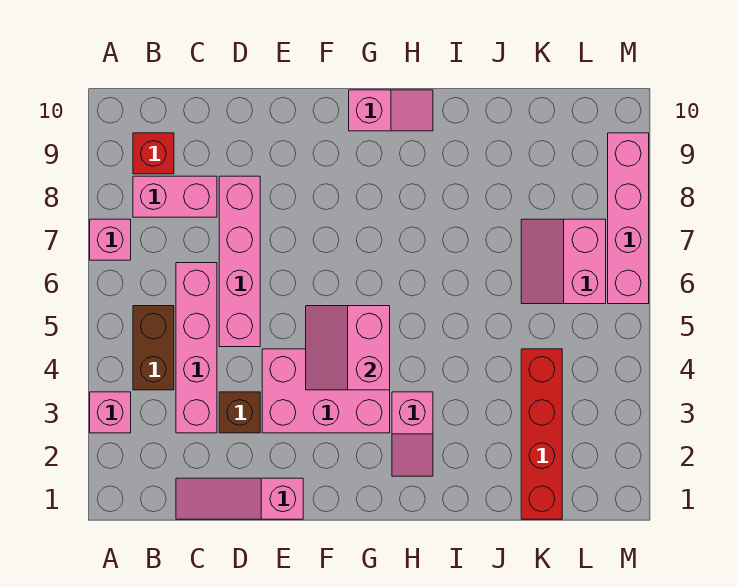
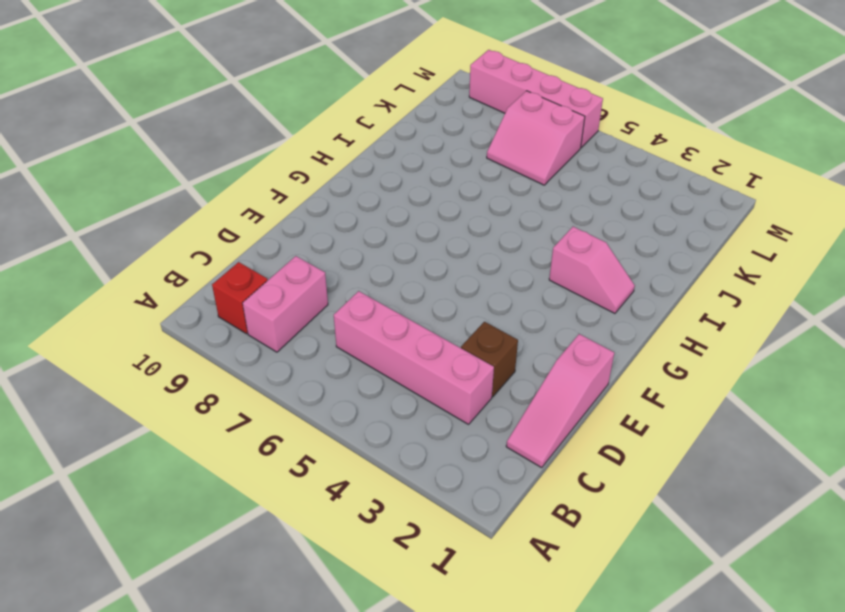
none -> pink 1x1 brick [90,392,131,433]
none -> pink 1x1 brick [90,219,131,260]
none -> brown 1x2 brick [133,306,174,390]

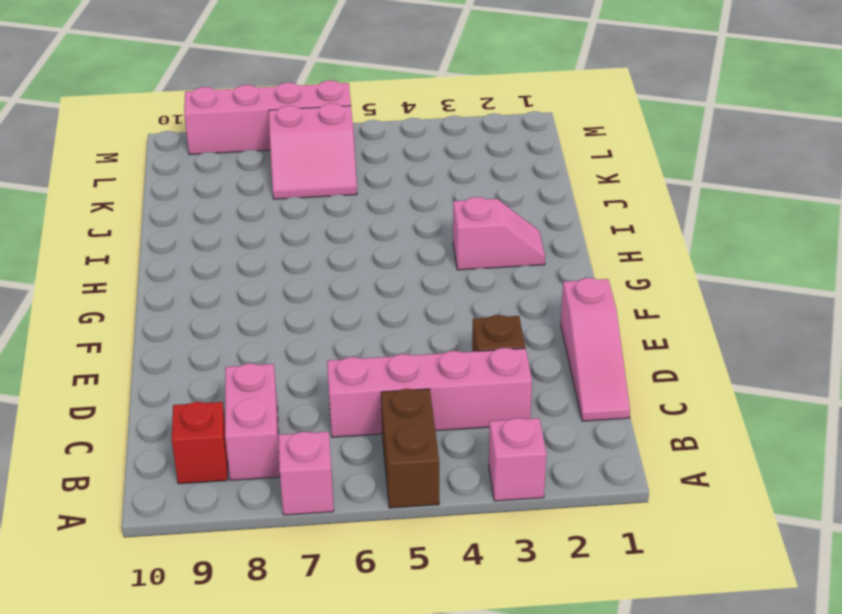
brown 1x2 brick [381,389,439,508] -> brown 1x2 brick turned to [133,306,174,390]
none -> pink 1x4 brick [219,176,260,347]
none -> pink 2x3 brick [262,349,390,433]
none -> pink 1x2 slope [349,90,433,131]

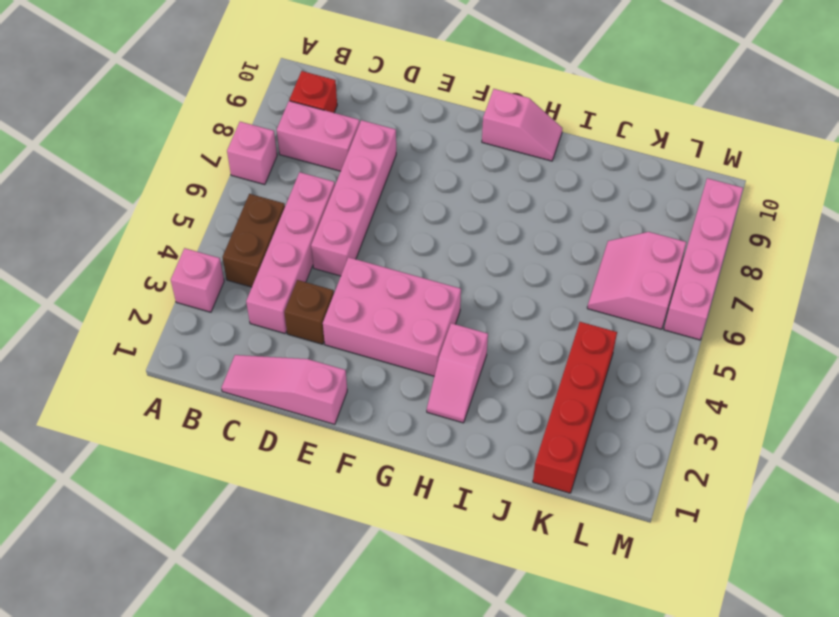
none -> pink 2x2 slope [306,306,390,390]

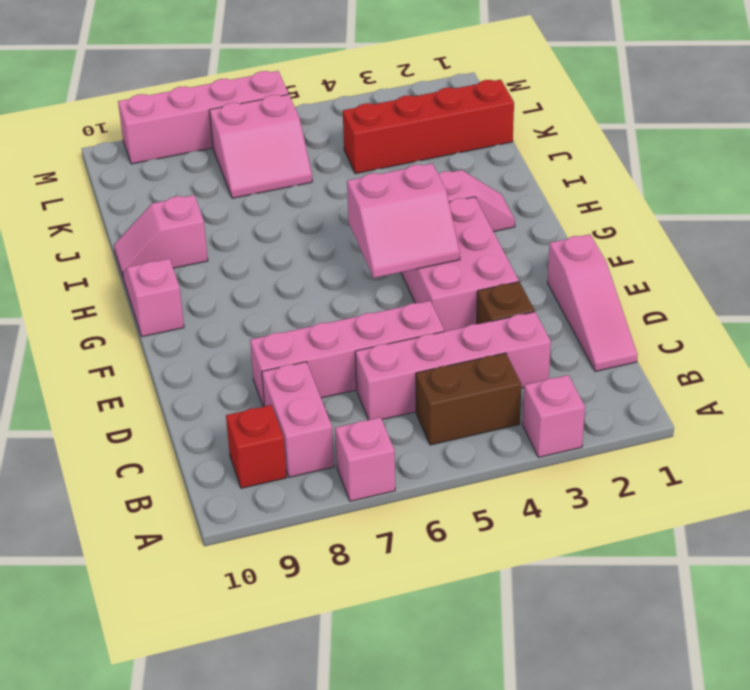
pink 1x2 slope [114,195,208,276] -> none

